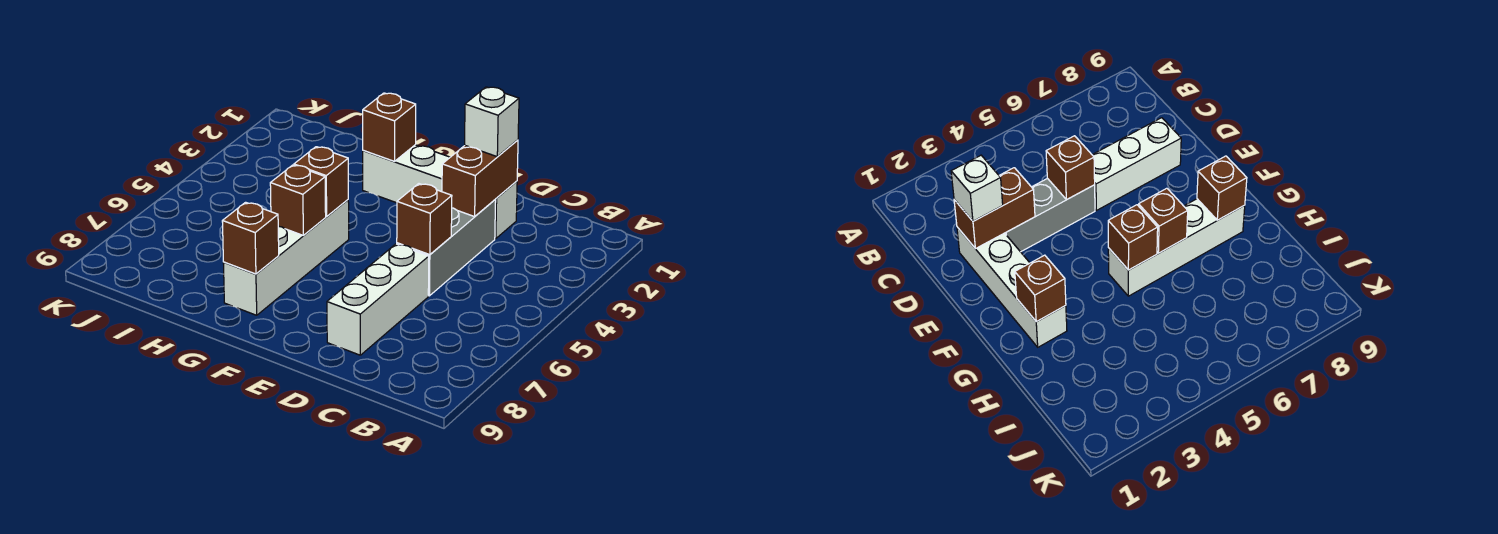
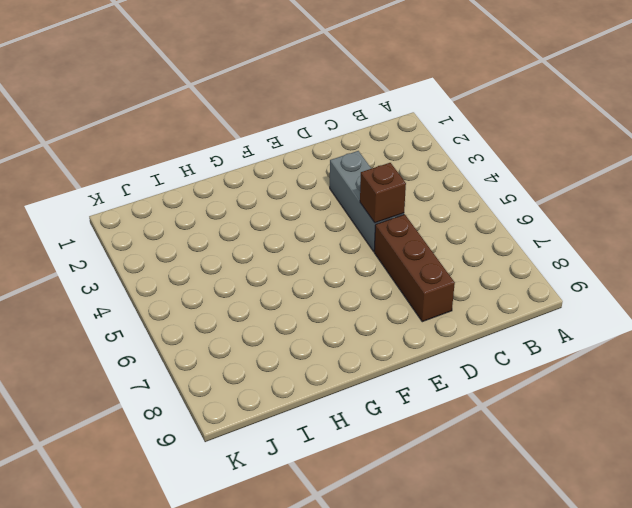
brown 1x3 brick [374,214,455,322] -> white 1x3 brick [327,244,429,355]
none -> white 1x4 brick [363,145,517,239]
none -> white 1x4 brick [223,200,349,315]

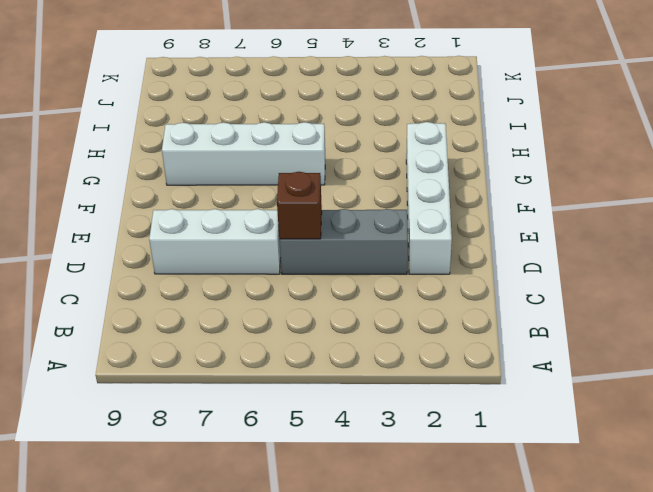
none -> brown 1x2 brick [442,140,518,217]
none -> brown 1x1 brick [363,93,416,161]

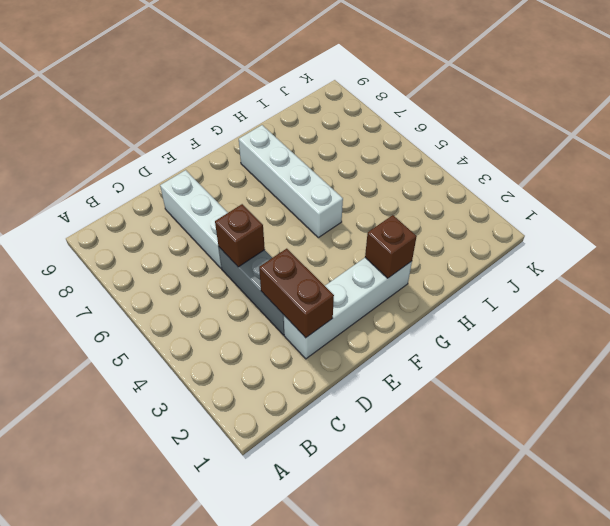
none -> brown 1x1 brick [294,147,348,217]
none -> brown 1x1 brick [270,165,326,236]

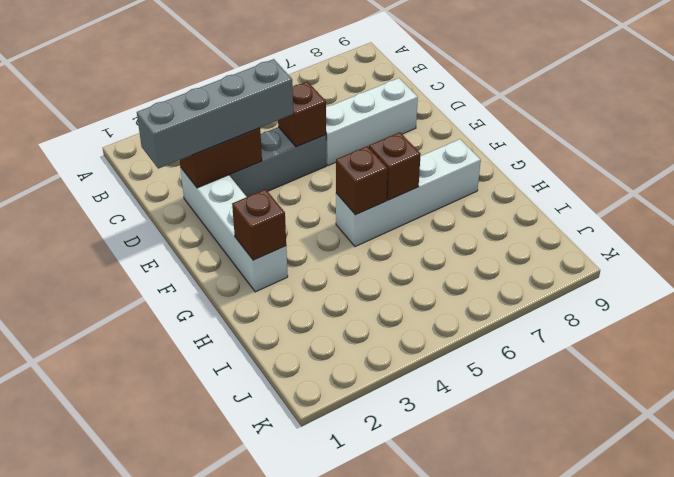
grey 1x4 brick [137,59,293,169] -> white 1x1 brick [465,87,519,156]
none -> brown 1x1 brick [222,202,279,274]

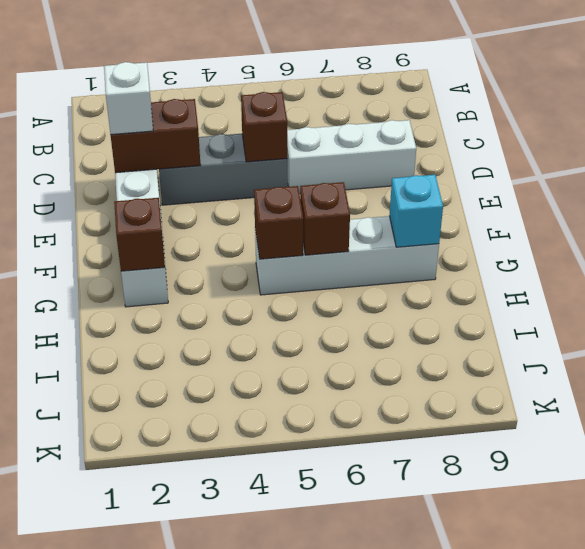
cyan 1x1 brick [389,175,443,247] -> brown 1x1 brick [222,202,279,274]

